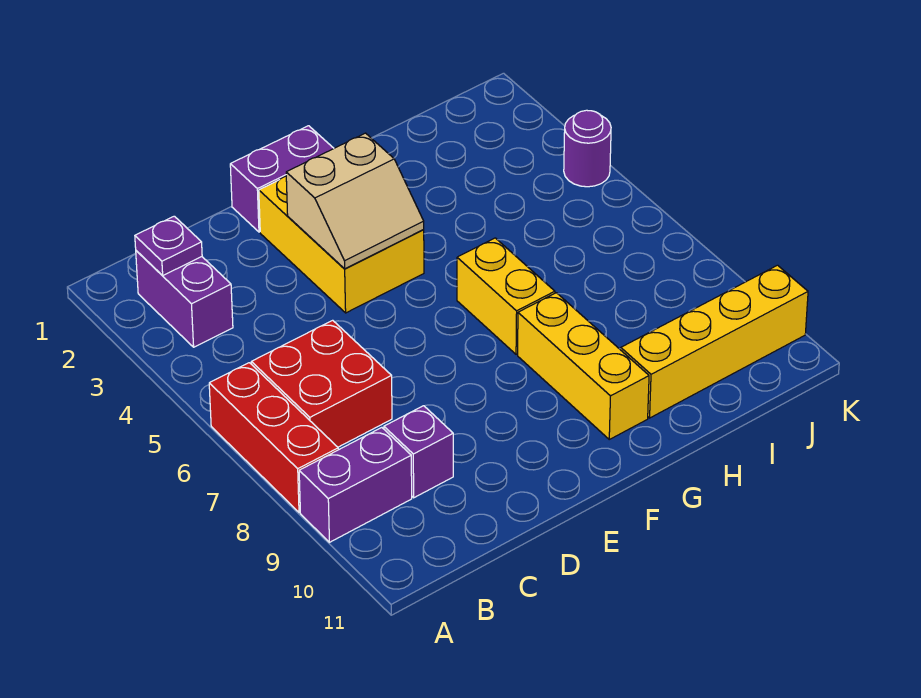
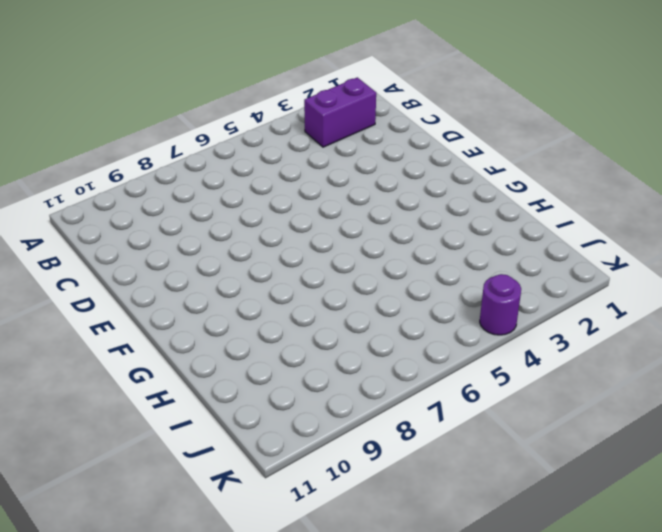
none -> red 1x3 brick [209,363,338,512]
none -> purple 1x2 brick [299,427,412,542]
none -> red 2x2 brick [251,320,392,447]

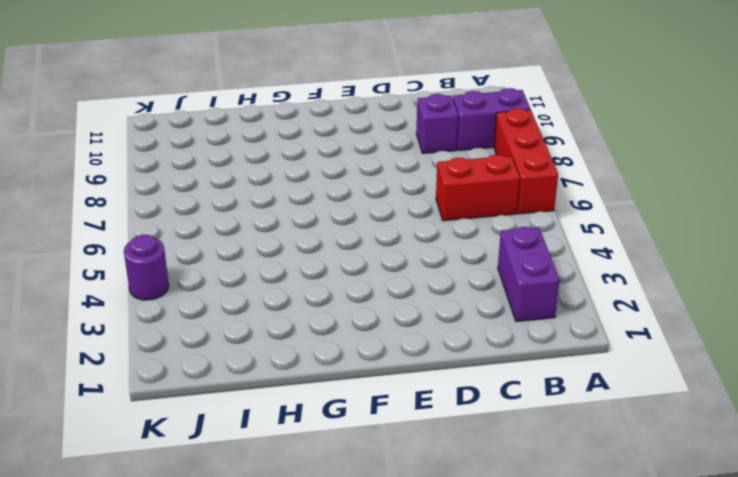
red 1x2 brick [436,154,520,221] -> red 2x2 brick [251,320,392,447]
none -> purple 1x2 brick [230,126,334,232]
none -> yellow 2x3 brick [259,176,424,313]
none -> yellow 1x2 brick [457,238,555,354]

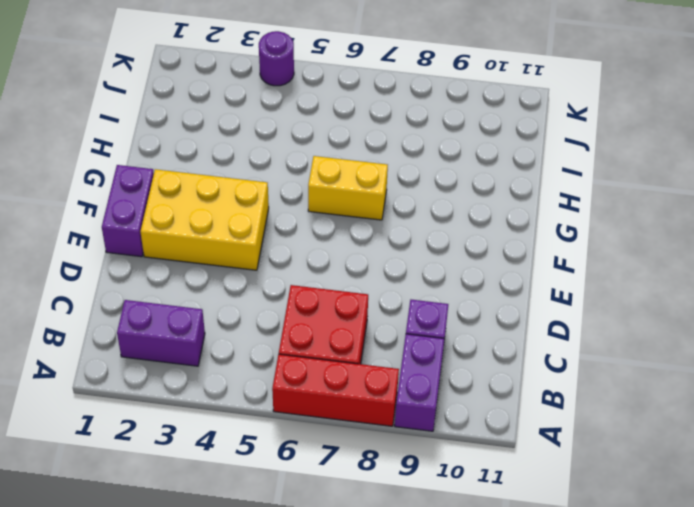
none -> yellow 1x3 brick [518,293,649,439]
none -> yellow 1x4 brick [621,265,808,418]
none -> purple 1x1 plate [135,216,202,276]

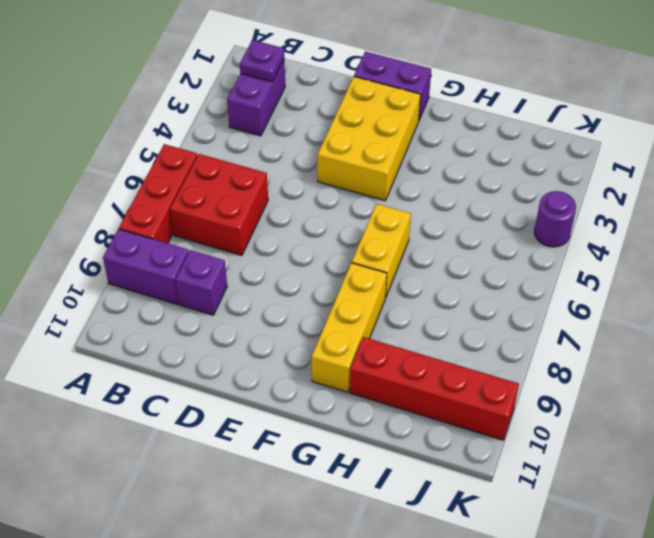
red 1x4 brick [350,337,519,440] -> yellow 1x4 brick [621,265,808,418]
none -> tan 2x2 slope [286,133,424,269]

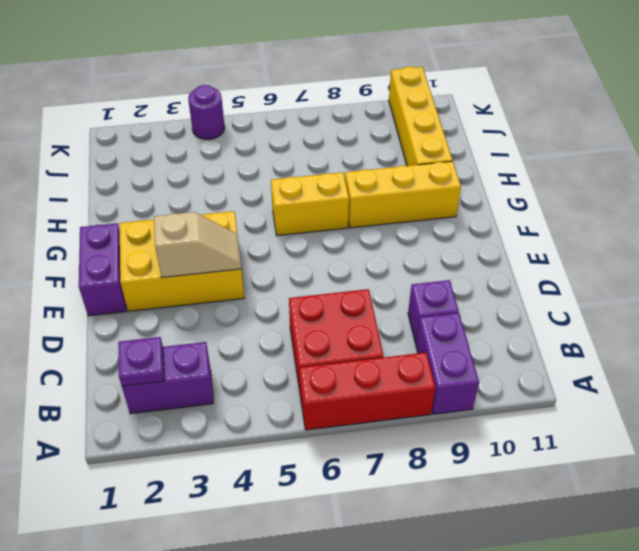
tan 1x2 slope [154,212,241,277] -> tan 2x2 slope [286,133,424,269]

